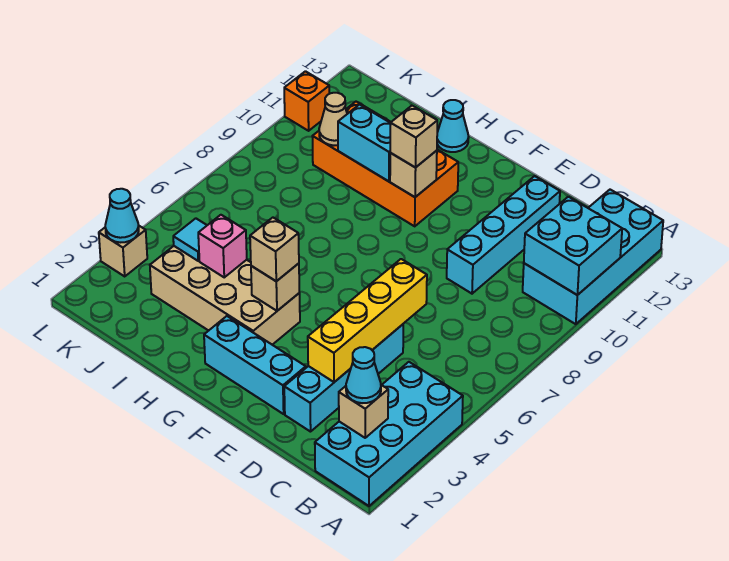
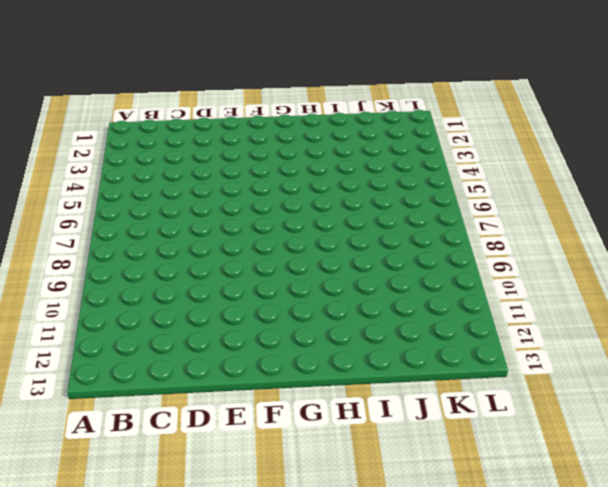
none -> cyan 2x4 brick [315,362,463,506]
none -> cyan 2x4 brick [523,190,663,324]
none -> cyan 1x4 brick [284,324,403,432]

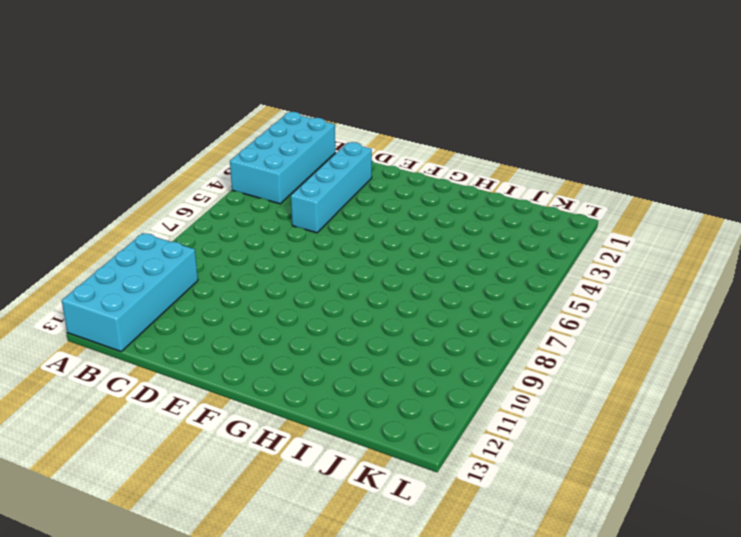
none -> cyan 1x4 brick [447,176,560,294]
none -> cyan 1x3 brick [204,316,306,414]
none -> tan 2x4 brick [150,246,300,345]

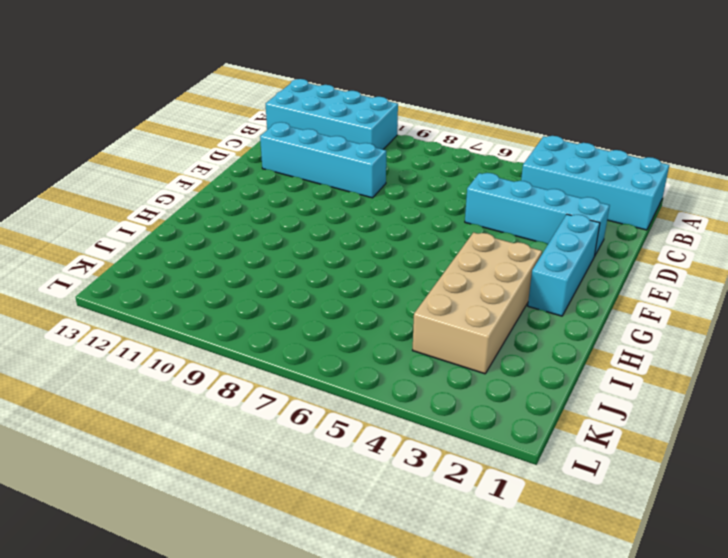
none -> orange 2x4 brick [312,102,458,226]
none -> cyan 1x1 cone [437,100,469,152]
none -> tan 1x1 brick [99,225,147,276]

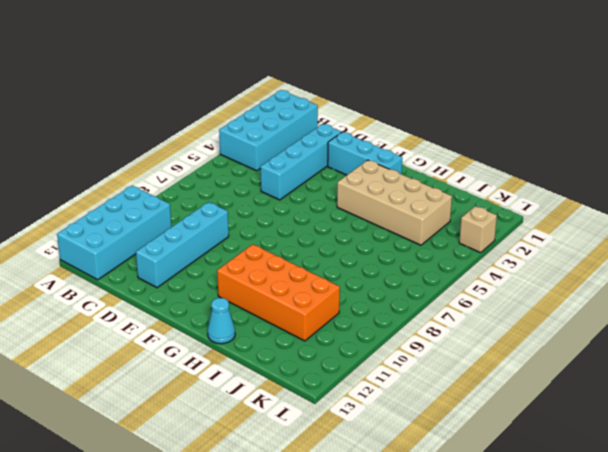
none -> orange 1x1 brick [284,71,329,131]
none -> cyan 2x2 brick [524,197,622,295]
none -> tan 1x1 brick [339,385,388,438]

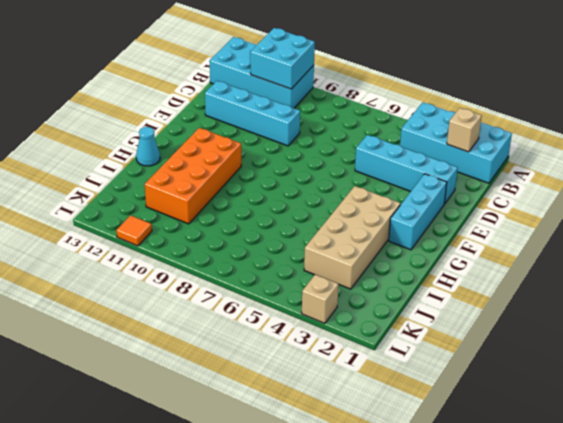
orange 1x1 tile [116,215,152,246] -> orange 1x1 brick [284,71,329,131]
none -> yellow 1x4 brick [308,259,427,382]
none -> tan 1x1 brick [251,263,299,311]
none -> tan 1x1 brick [390,151,437,197]

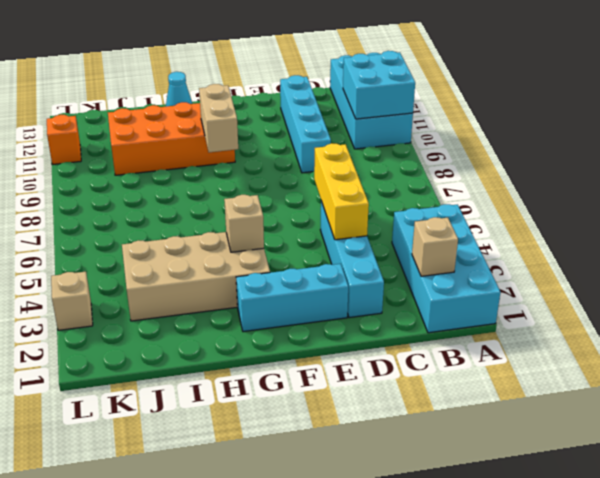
yellow 1x3 brick [314,143,369,240] -> yellow 1x4 brick [308,259,427,382]
tan 1x2 brick [199,84,238,152] -> tan 1x1 brick [390,151,437,197]
none -> cyan 1x2 brick [338,105,391,181]
none -> pink 1x1 brick [198,215,247,277]
none -> cyan 1x1 tile [173,218,207,261]

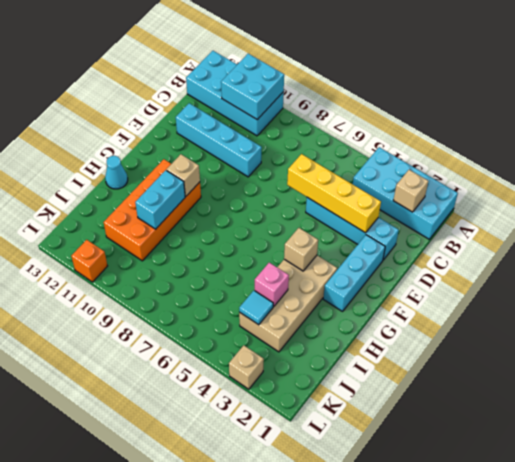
none -> tan 1x1 cone [319,93,347,145]
none -> cyan 1x1 cone [105,189,139,243]
none -> cyan 1x1 cone [346,347,381,403]

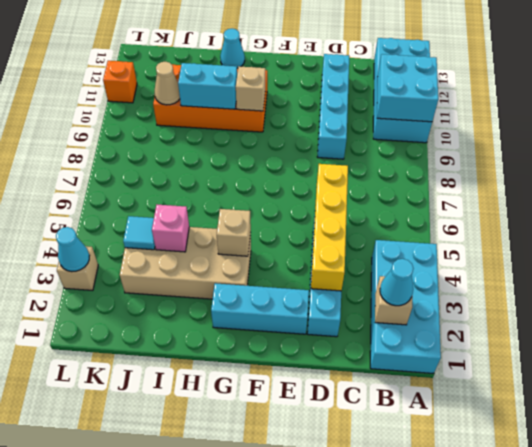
none -> tan 1x1 brick [250,218,299,281]
none -> tan 1x1 brick [390,106,437,168]

